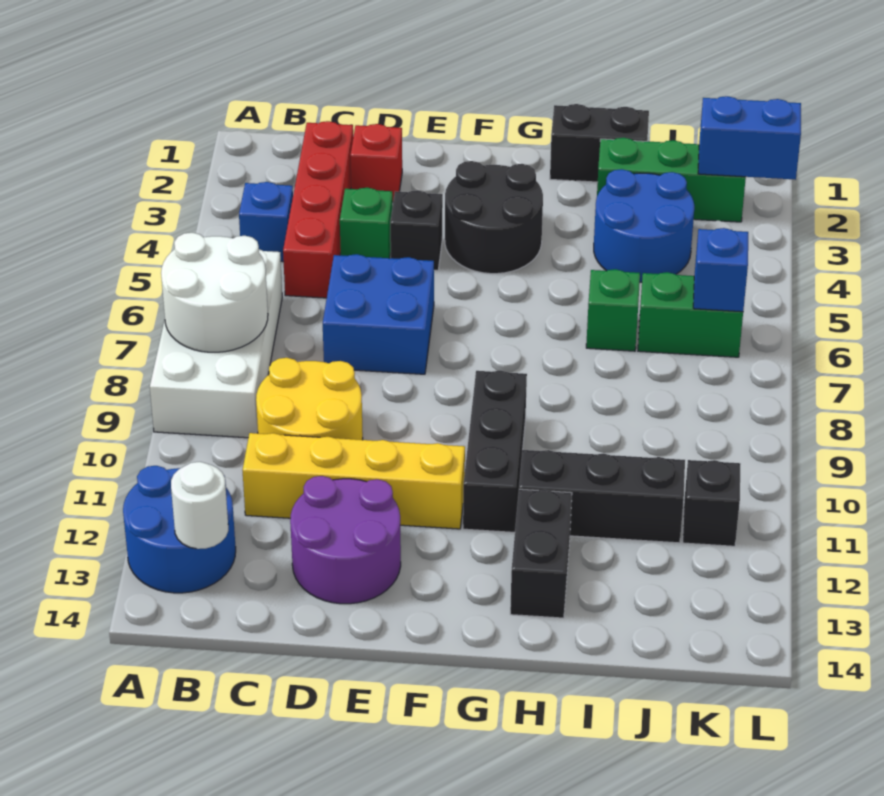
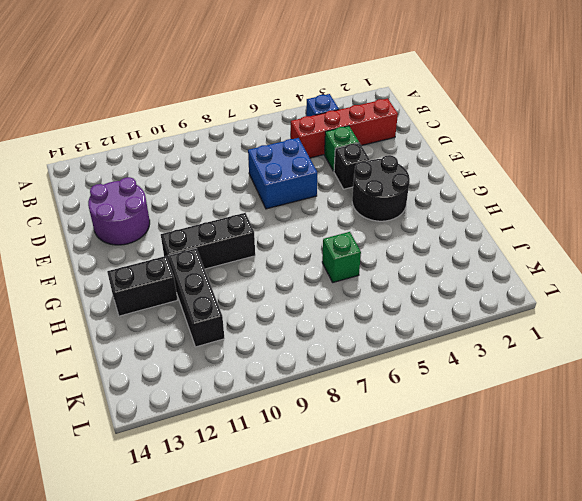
none -> white 2x4 brick [150,250,282,438]
none -> blue 2x2 round brick [123,466,236,593]
none -> yellow 2x2 round brick [256,358,363,440]

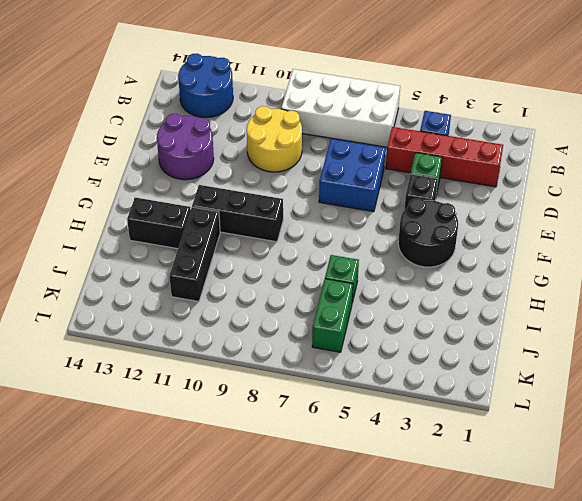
none -> yellow 1x4 brick [242,433,465,529]
none -> red 1x1 brick [350,124,402,201]
none -> black 1x2 brick [550,104,649,182]

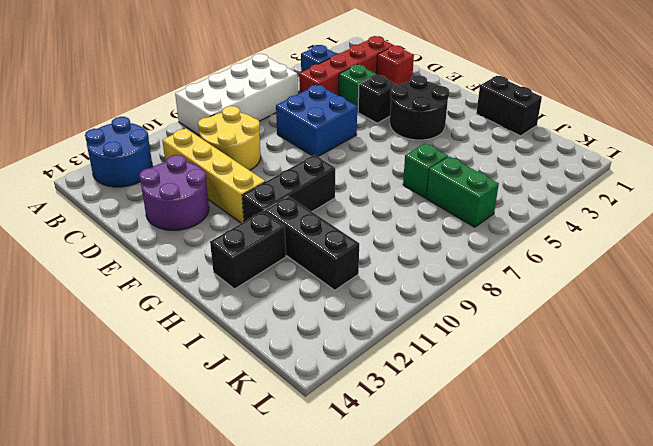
none -> green 1x3 brick [597,138,746,222]
none -> blue 2x2 round brick [594,169,694,282]
none -> black 1x1 brick [683,460,740,546]

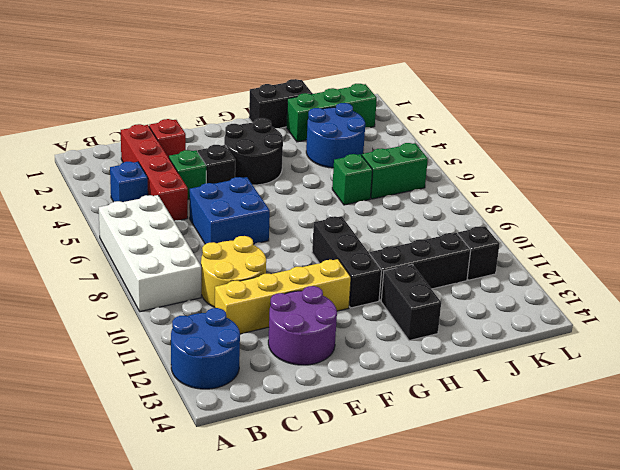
none -> white 2x2 round brick [161,233,268,352]
none -> white 1x1 round brick [171,462,228,549]
none -> blue 1x2 brick [698,96,801,180]

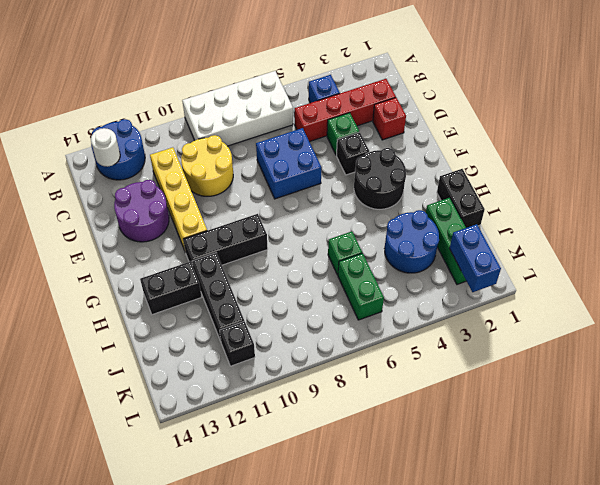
none -> white 2x2 round brick [161,233,268,352]
none -> blue 1x1 brick [693,228,748,312]

